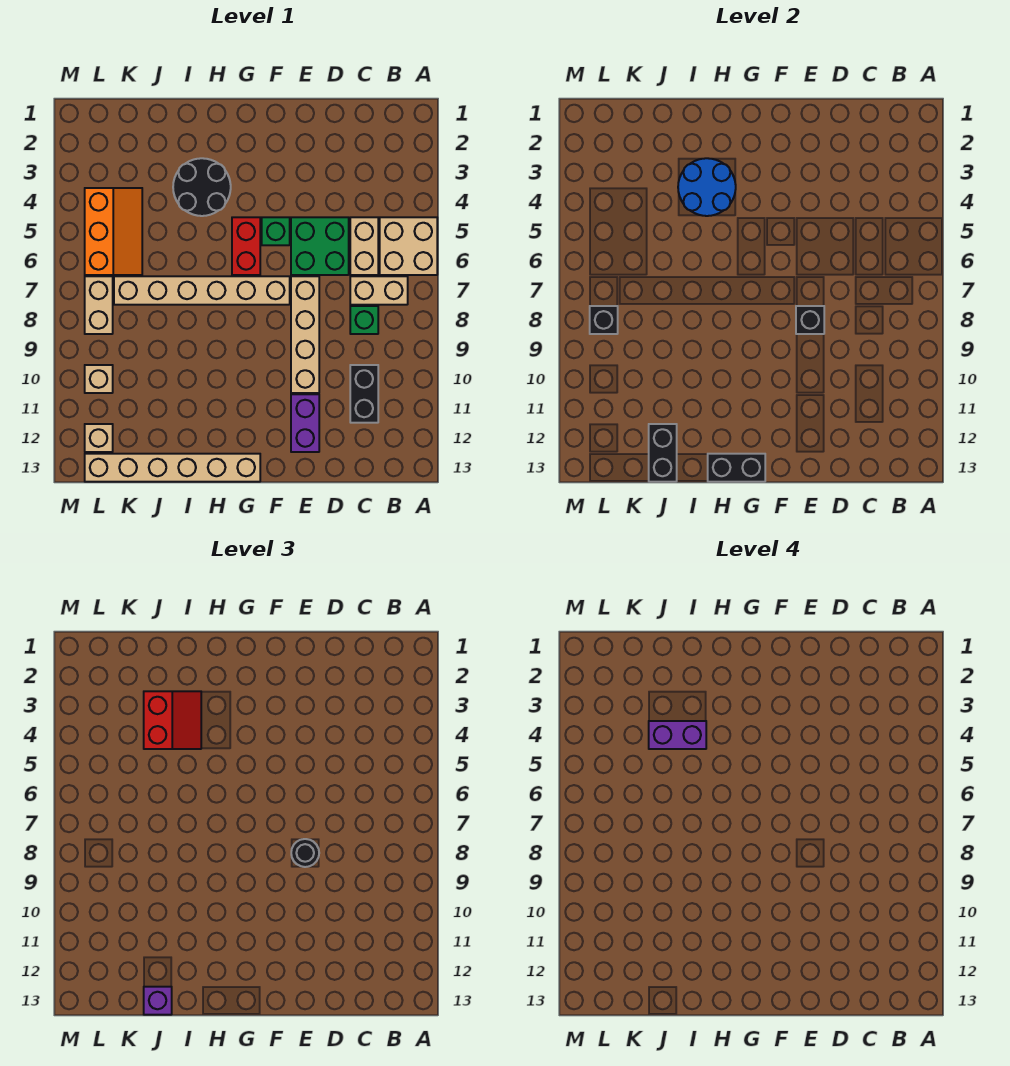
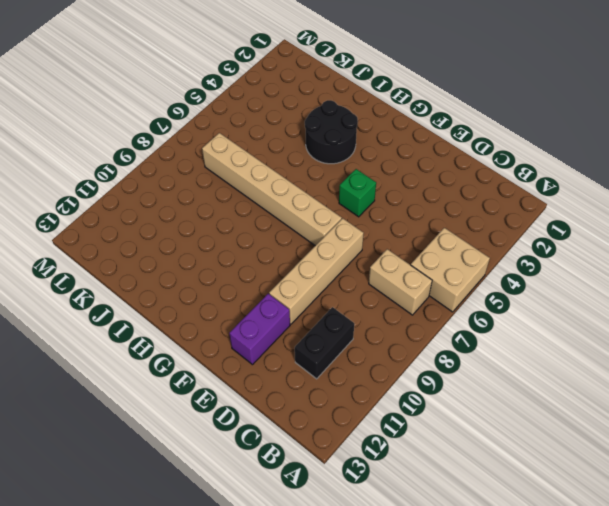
none -> tan 1x2 brick [350,217,378,275]
none -> green 1x1 brick [350,306,378,334]
none -> green 2x2 brick [291,217,349,275]

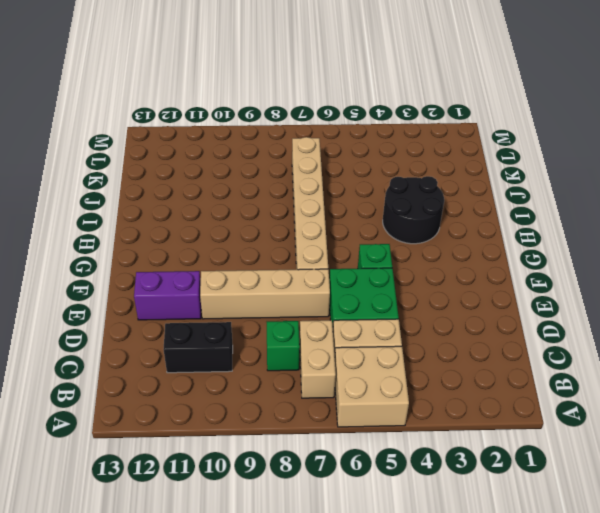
none -> red 1x2 brick [232,217,260,275]
none -> tan 1x6 brick [85,454,260,482]
none -> orange 2x3 slope [85,188,142,275]

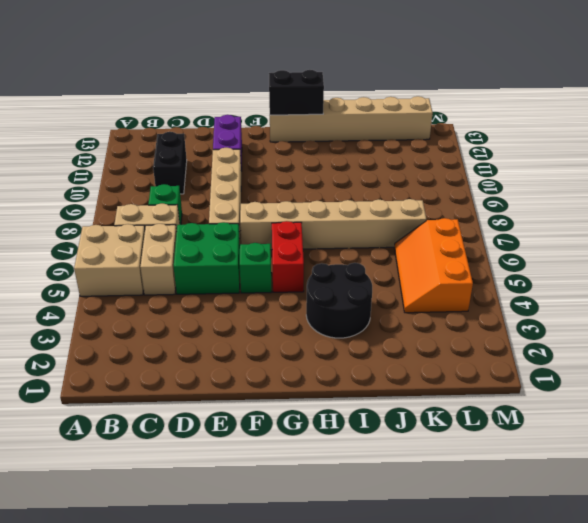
none -> tan 1x2 brick [85,276,113,334]
none -> tan 1x1 brick [85,365,113,393]
none -> tan 1x1 brick [85,424,113,452]

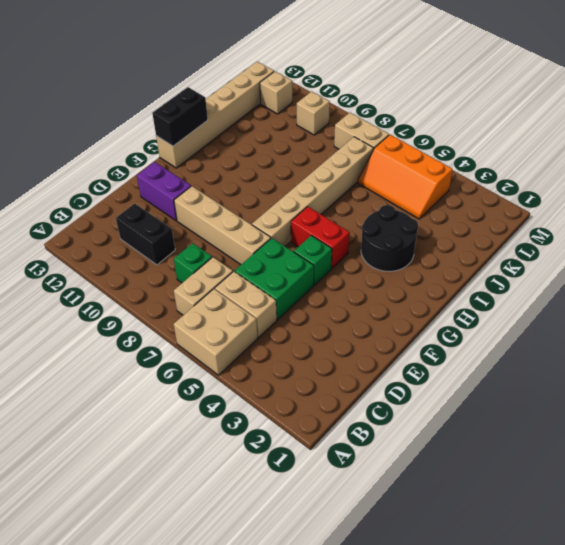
none -> black 1x1 brick [796,306,824,334]
none -> blue 2x2 round brick [678,158,736,216]
none -> black 1x2 brick [649,424,677,482]

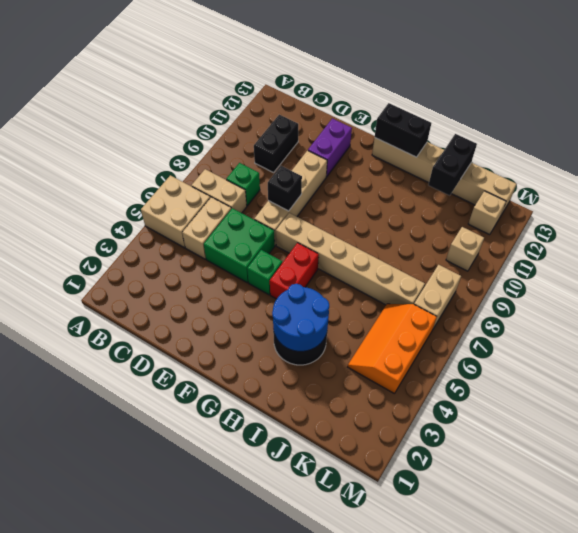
none -> black 1x1 brick [590,306,618,334]
none -> black 1x1 round brick [291,839,319,867]
none -> red 2x2 slope [144,691,201,749]

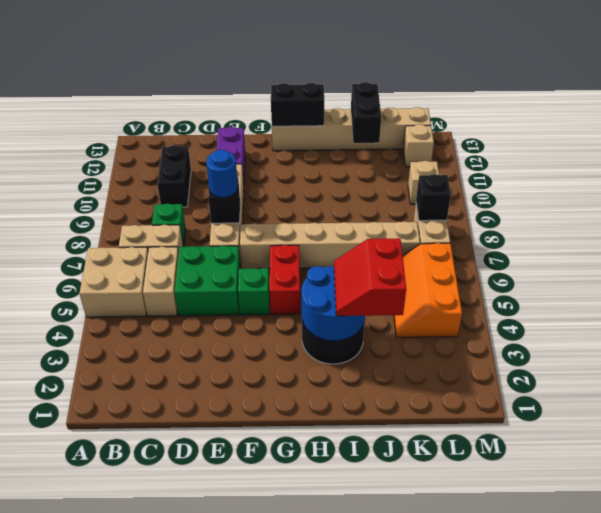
blue 1x1 round brick [206,150,238,198] -> black 1x1 round brick [291,839,319,867]
none -> purple 1x1 brick [144,987,172,1015]
none -> purple 1x2 brick [649,721,706,749]

